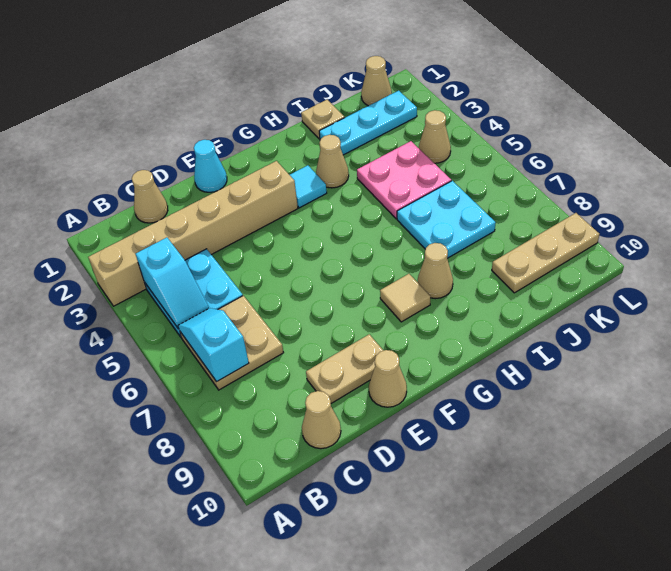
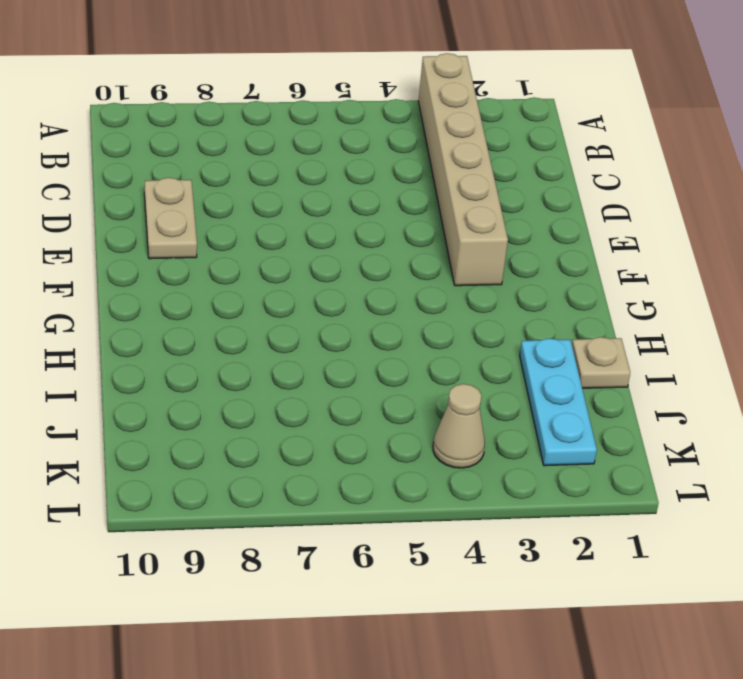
none -> cyan 2x2 plate [145,249,243,337]
none -> tan 2x2 plate [180,296,284,390]
none -> tan 1x1 cone [132,170,168,223]

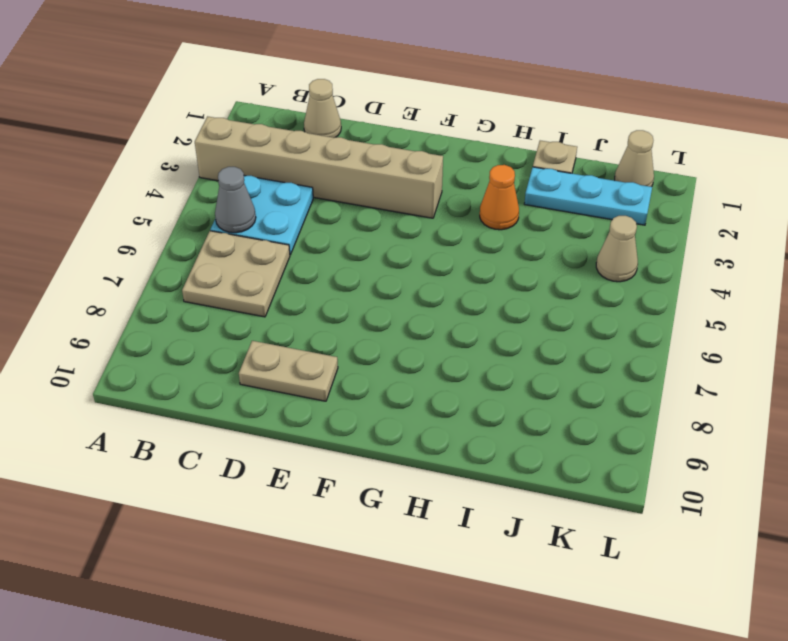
grey 1x1 cone [215,167,256,233] -> cyan 1x2 slope [136,238,209,329]
orange 1x1 cone [480,165,519,230] -> tan 1x1 cone [316,135,349,188]
none -> tan 1x1 cone [302,391,341,449]
none -> cyan 1x1 cone [194,140,227,192]
none -> tan 1x1 cone [369,350,407,407]

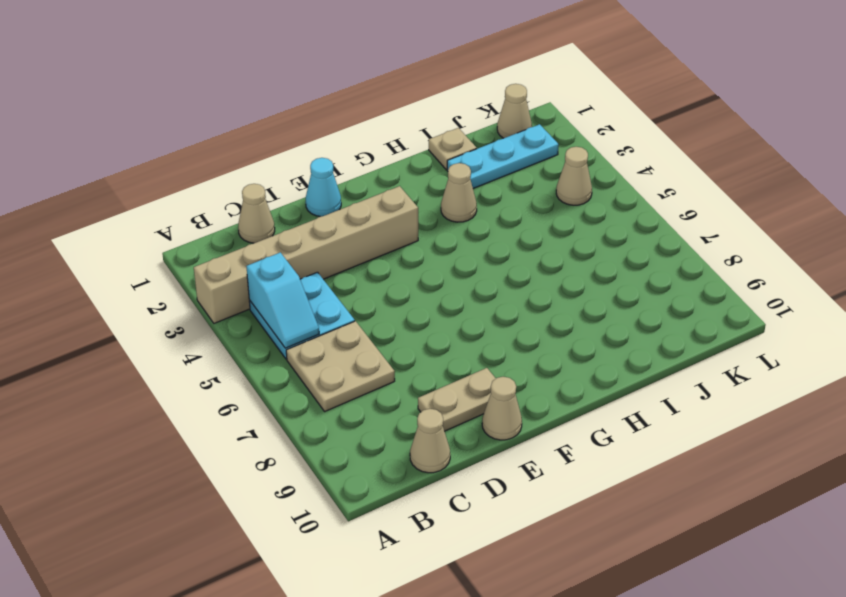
none -> cyan 1x1 tile [290,165,327,208]
none -> tan 1x1 tile [380,274,430,322]
none -> tan 1x1 cone [418,243,453,299]

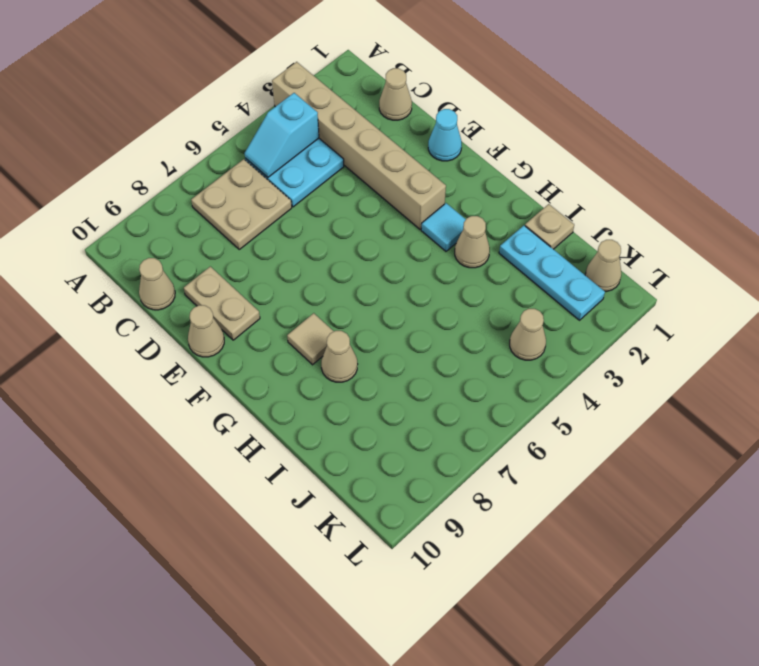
none -> pink 2x2 plate [357,141,451,219]
none -> cyan 2x2 plate [397,181,496,258]
none -> tan 1x3 plate [492,213,599,293]

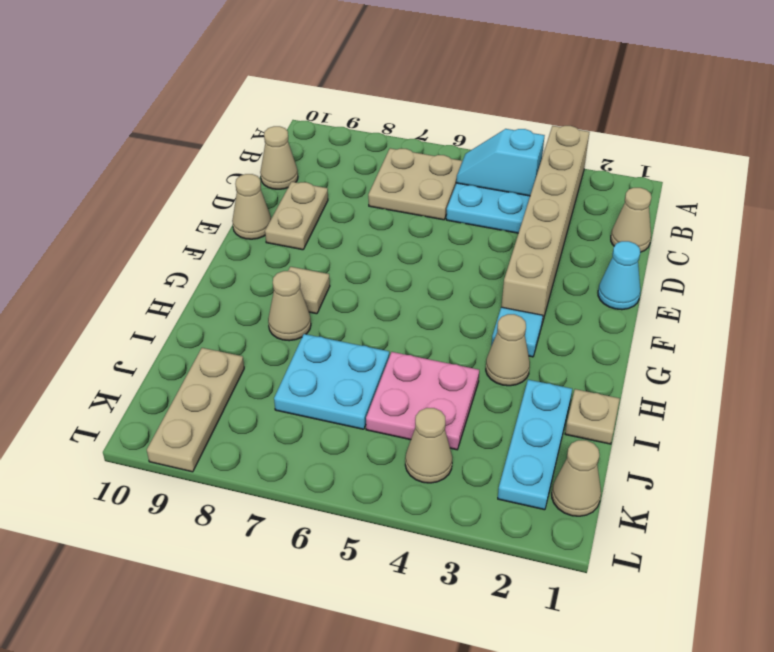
none -> cyan 1x2 slope [178,308,249,382]

